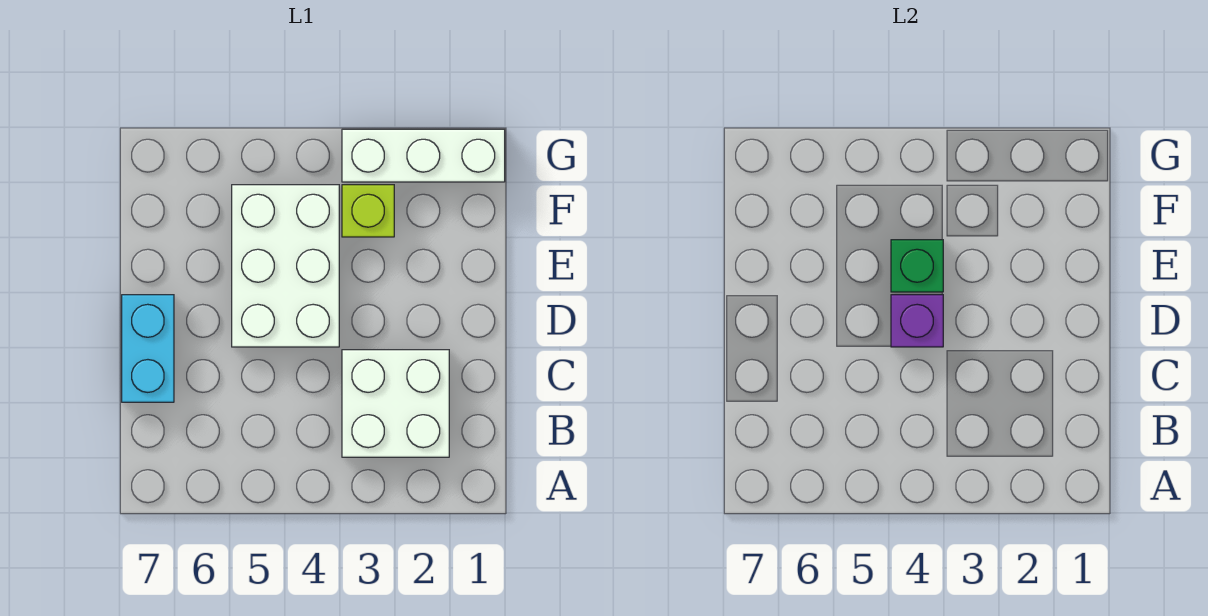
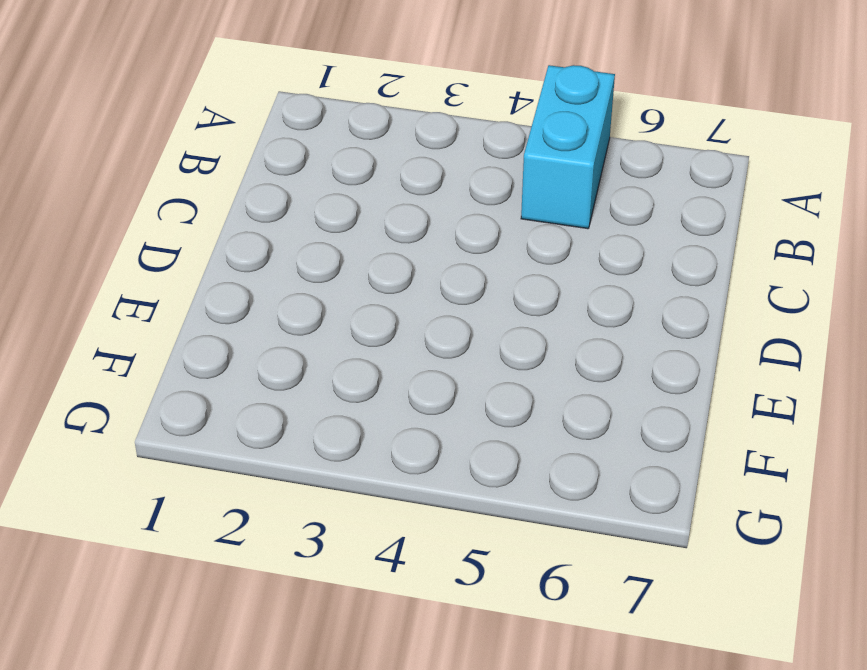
cyan 1x2 brick [521,65,615,229] -> cyan 1x2 brick moved to [122,295,174,402]
none -> white 2x2 brick [342,350,449,457]
none -> white 2x3 brick [232,185,339,347]

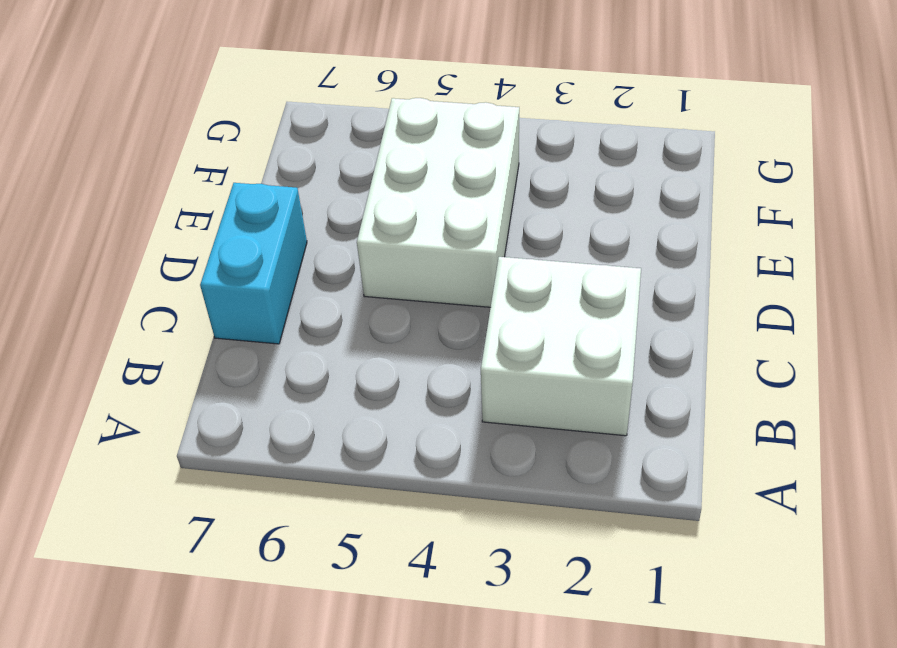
none -> lime 1x1 brick [342,185,394,237]
none -> white 1x3 brick [342,129,505,182]

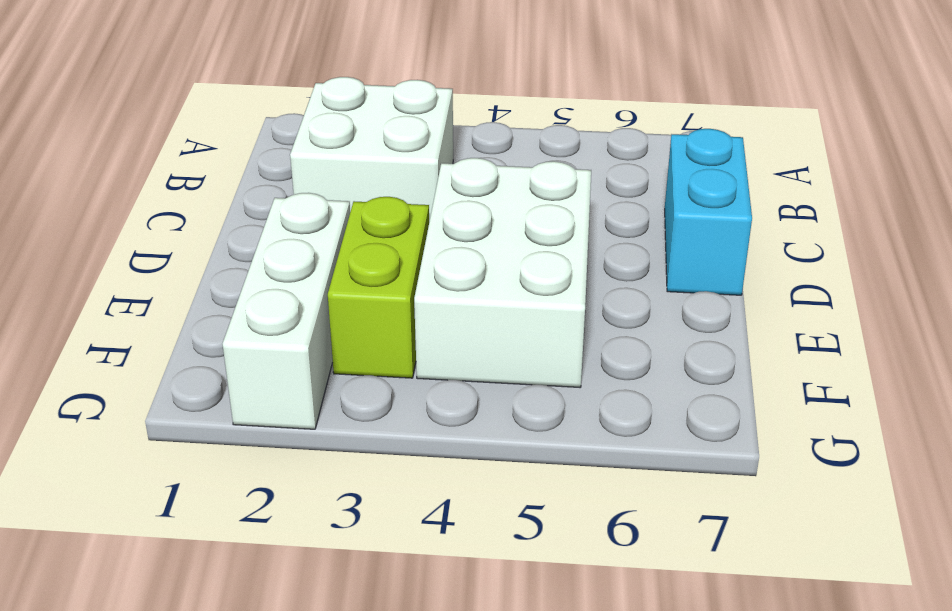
white 1x3 brick [222,193,350,429] -> white 1x3 brick turned to [342,129,505,182]
lime 1x2 brick [328,197,429,378] -> lime 1x1 brick [342,185,394,237]
none -> purple 1x1 brick [891,295,943,347]
none -> green 1x1 brick [891,240,943,292]

